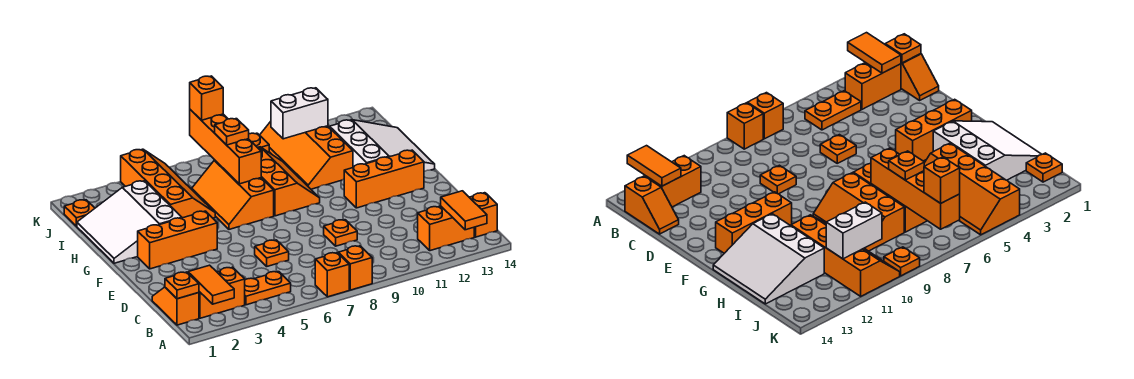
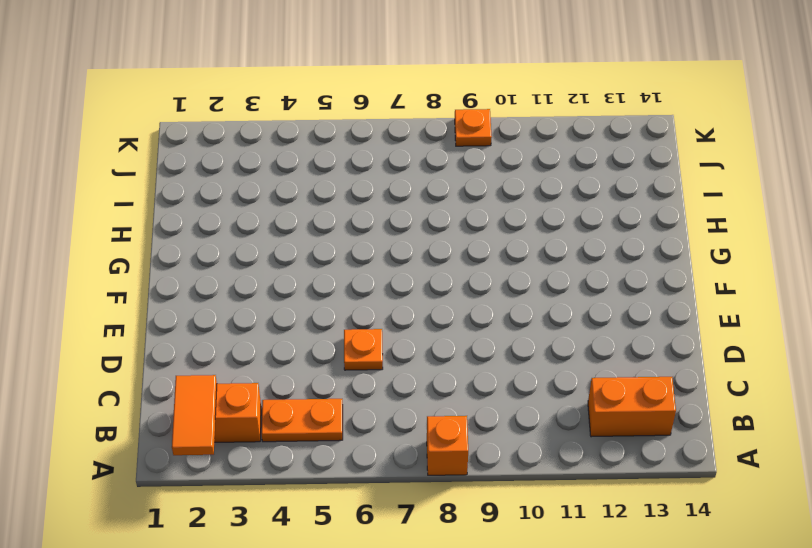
none -> orange 1x1 brick [315,253,349,297]
none -> orange 1x2 slope [152,287,199,325]
none -> orange 1x2 slope [469,193,497,237]

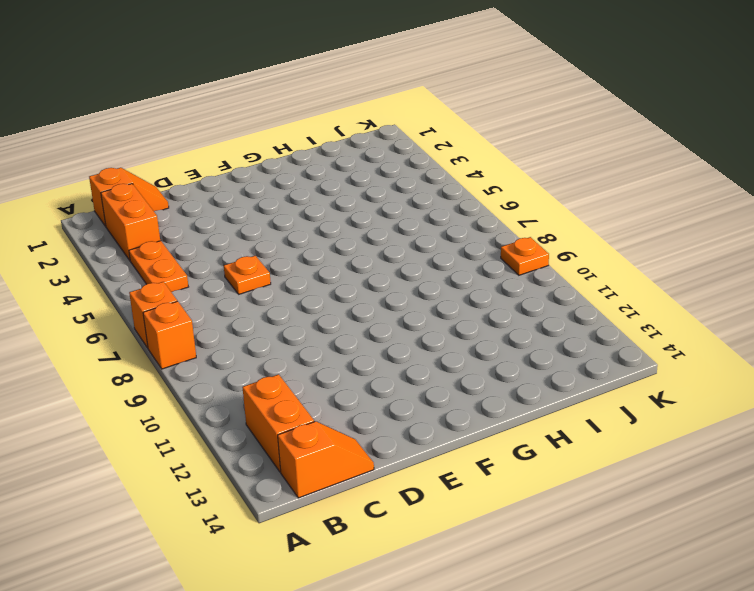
none -> orange 1x1 plate [324,220,357,246]
none -> orange 1x3 brick [138,211,217,269]
none -> orange 1x3 brick [344,150,424,208]

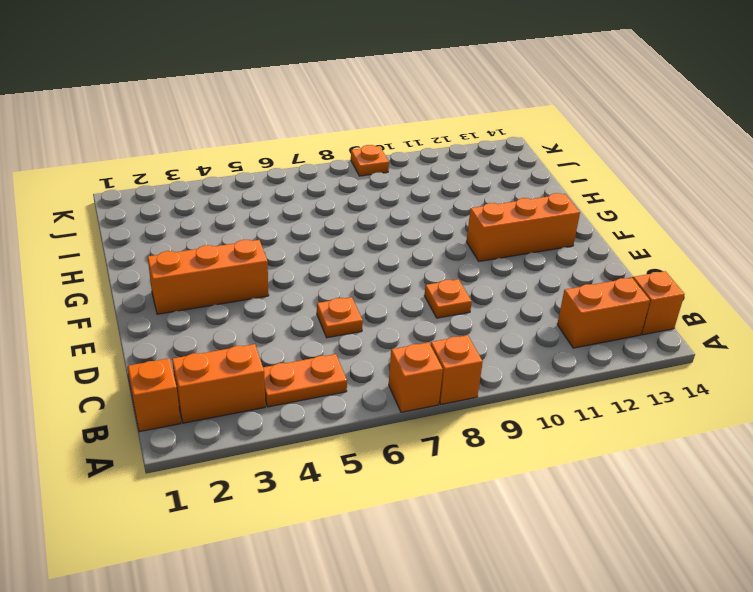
none -> white 3x3 slope [77,181,182,263]
none -> orange 2x3 slope [192,160,274,229]
none -> orange 2x3 slope [258,147,320,216]

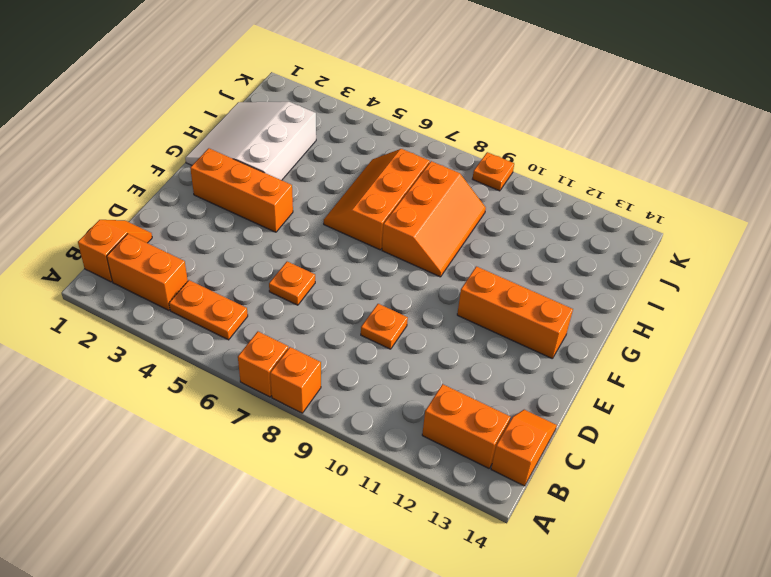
none -> white 3x3 slope [329,120,435,172]
none -> orange 2x4 slope [121,149,215,218]
none -> orange 2x4 slope [260,121,353,189]

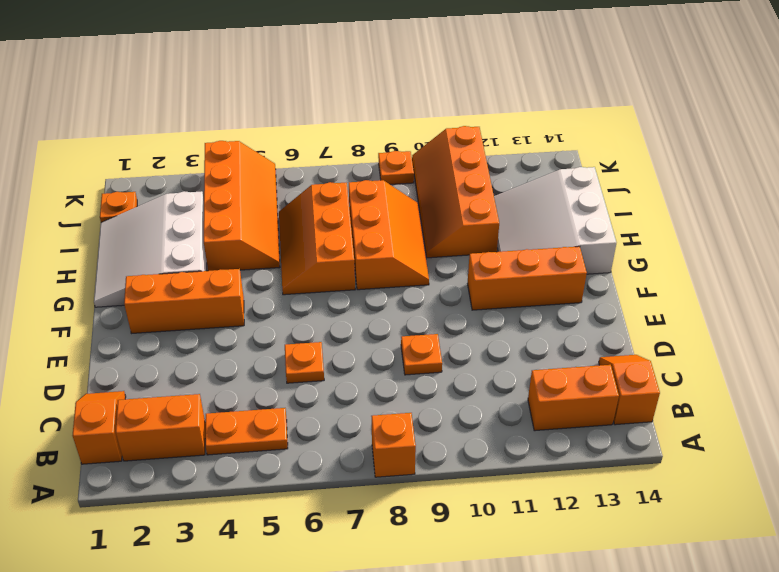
white 3x3 slope [494,167,616,274] -> white 3x3 slope turned to [329,120,435,172]
none -> orange 1x1 brick [315,253,349,297]
none -> orange 1x2 tile [188,265,234,304]
none -> orange 1x2 tile [441,191,487,230]

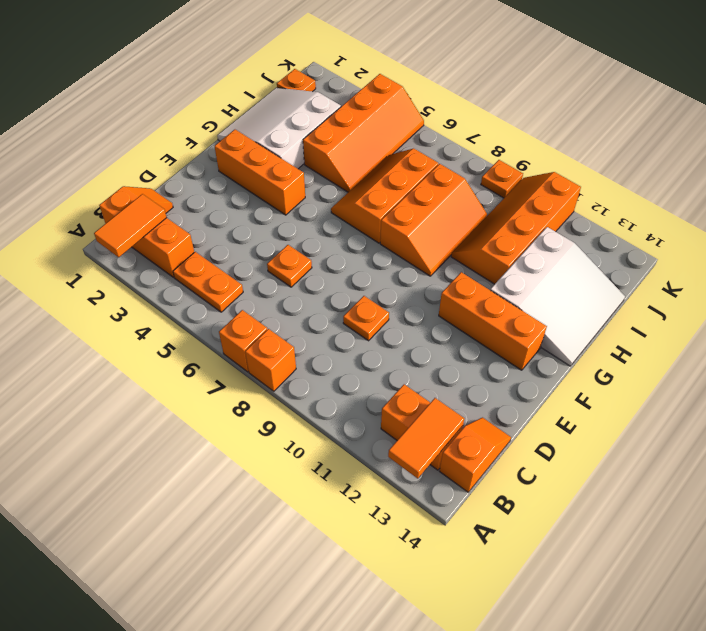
none -> orange 1x1 plate [165,272,199,299]
none -> orange 1x4 brick [190,110,261,184]
none -> white 1x2 brick [271,88,328,139]

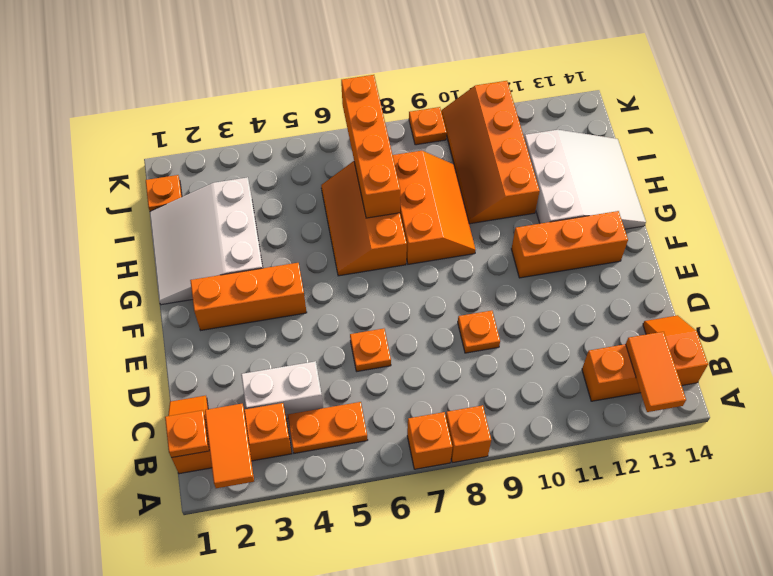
white 1x2 brick [241,361,323,419] -> white 1x2 brick moved to [271,88,328,139]
none -> orange 2x4 slope [121,149,215,218]
none -> orange 1x1 plate [215,119,249,145]
none -> orange 1x1 brick [190,76,223,120]

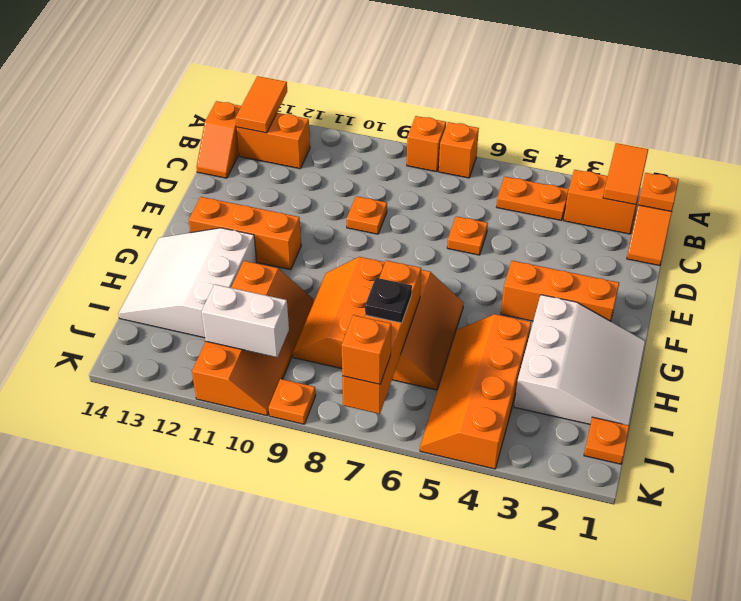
black 1x1 plate [365,278,412,323] -> orange 1x1 plate [215,119,249,145]

